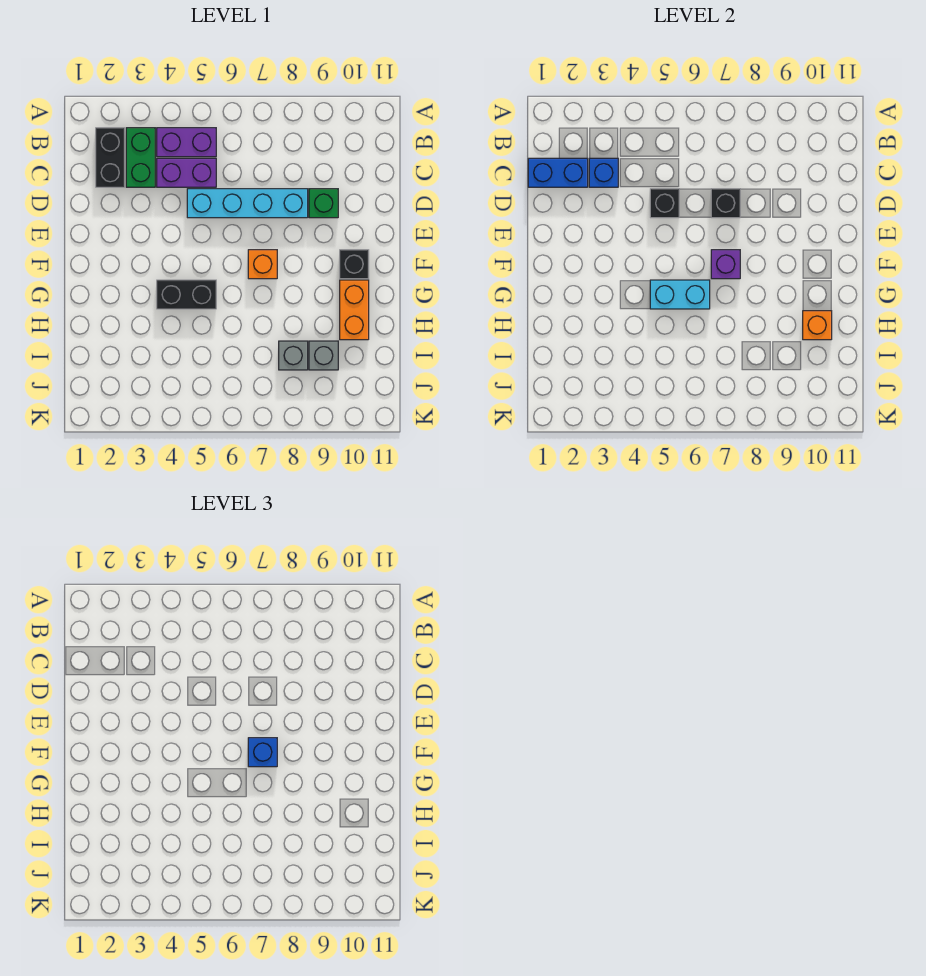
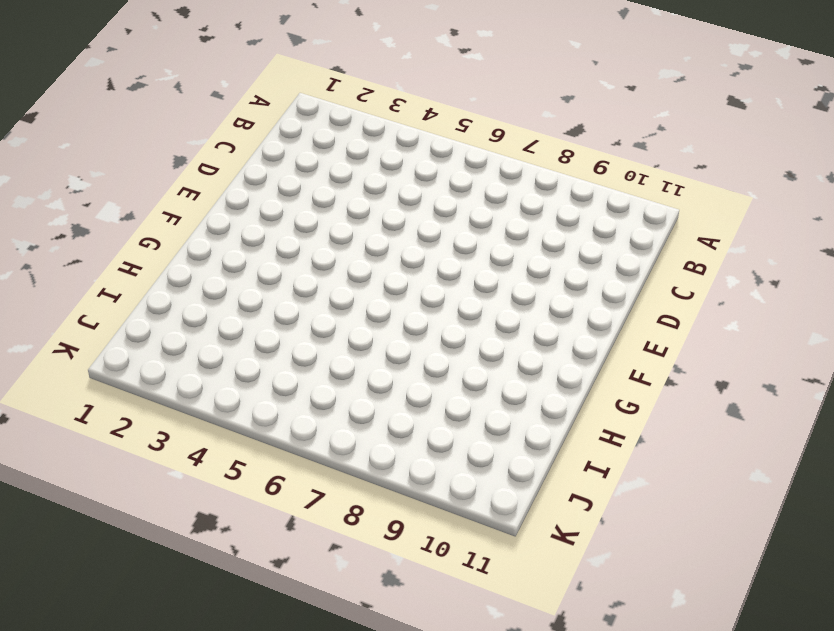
none -> black 1x2 brick [96,128,125,187]
none -> green 1x2 brick [126,128,155,187]
none -> purple 1x2 brick [157,128,216,157]

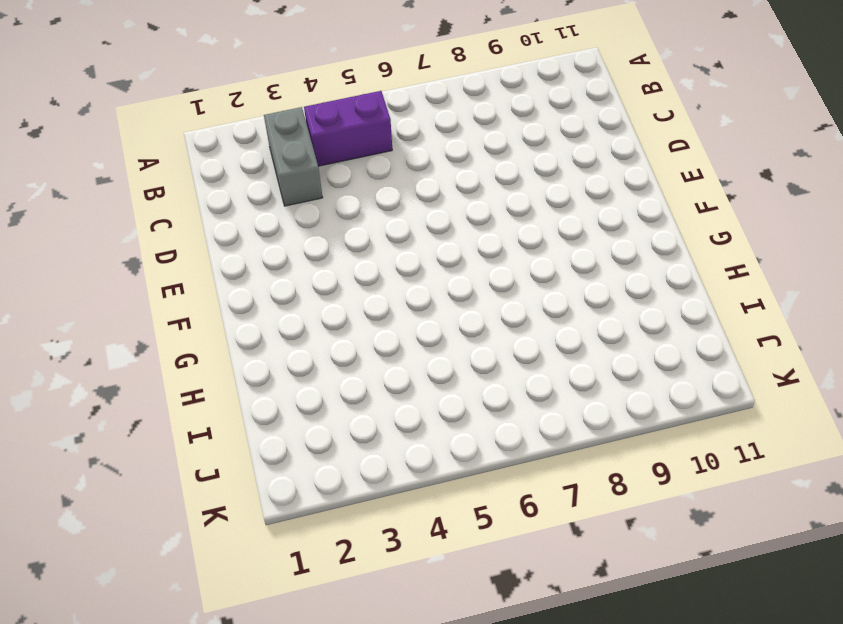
grey 1x2 brick [264,107,323,206] -> green 1x2 brick [126,128,155,187]
none -> black 1x2 brick [96,128,125,187]
none -> purple 1x2 brick [157,158,216,187]
none -> cyan 1x4 brick [187,189,308,218]

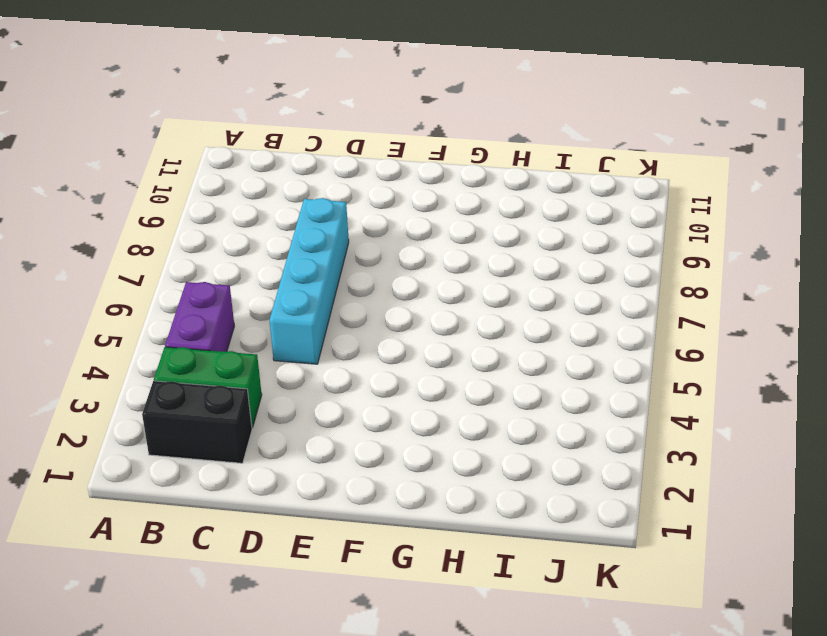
none -> purple 1x2 brick [157,158,216,187]
none -> green 1x1 brick [309,189,338,218]
none -> orange 1x1 brick [248,250,277,279]

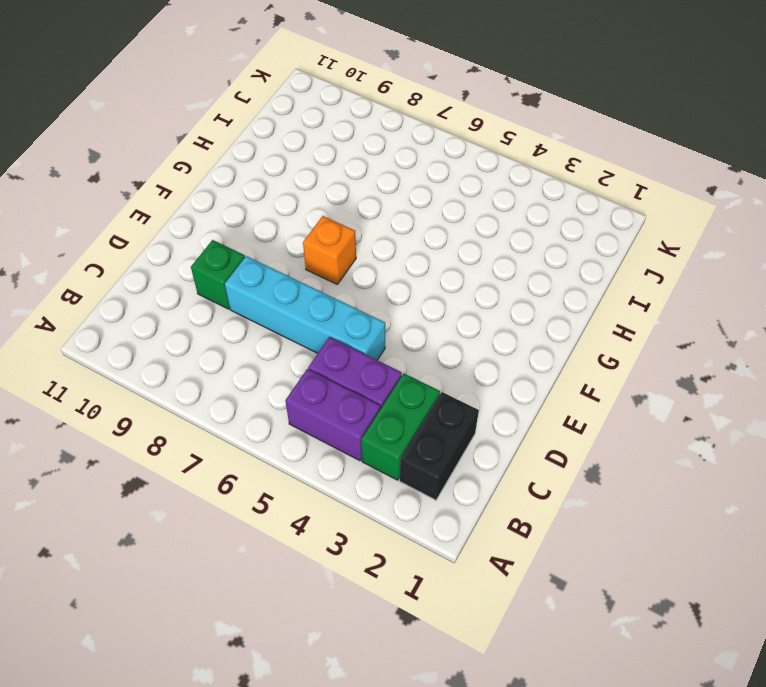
none -> black 1x1 brick [340,250,369,279]
none -> black 1x2 brick [157,280,216,309]
none -> orange 1x2 brick [340,280,369,340]

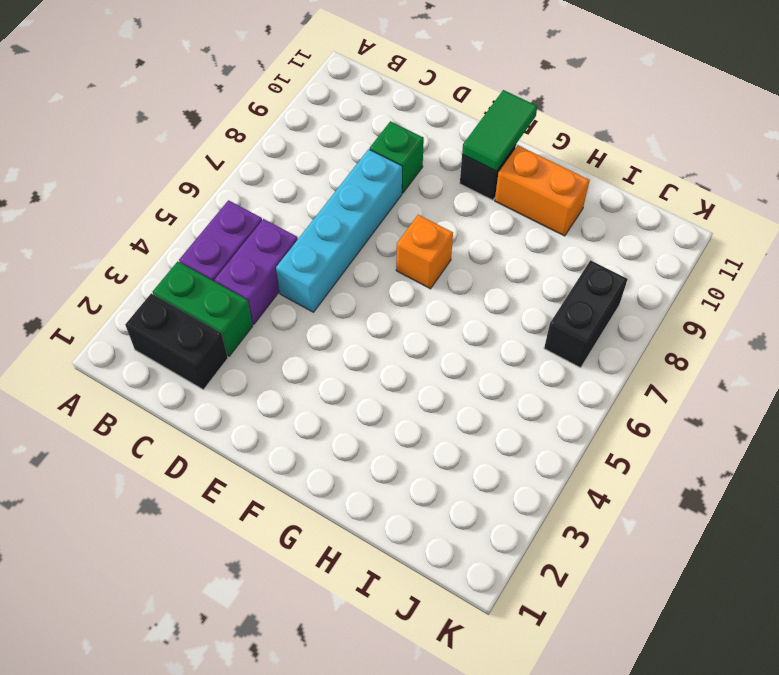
green 1x2 tile [462,90,537,171] -> none
black 1x2 brick [544,260,627,368] -> black 1x2 brick moved to [157,280,216,309]
none -> grey 1x1 brick [279,341,308,370]
none -> grey 1x1 brick [309,341,338,370]
none -> blue 1x2 brick [528,158,588,187]

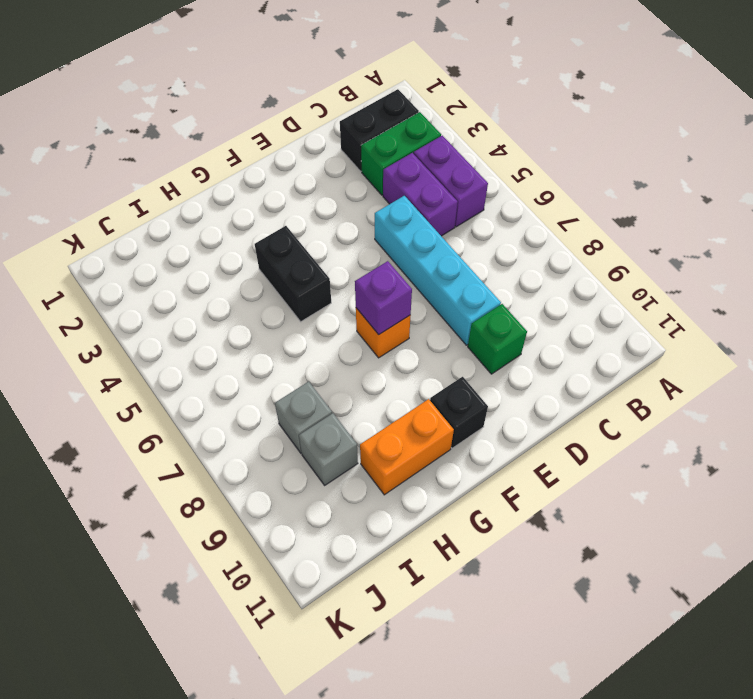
none -> blue 1x2 brick [528,158,588,187]
none -> blue 1x1 brick [589,158,618,187]
none -> black 1x1 brick [650,189,679,218]

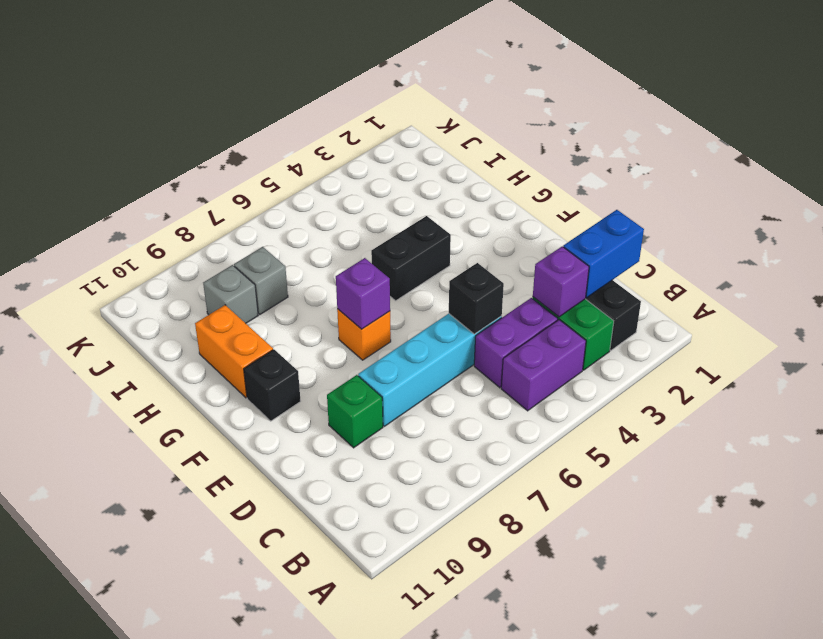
purple 1x1 brick [533,246,589,317] -> blue 1x1 brick [589,158,618,187]
none -> black 1x1 brick [711,189,740,218]
none -> cyan 1x2 brick [650,280,710,309]
none -> orange 1x1 brick [803,311,832,340]

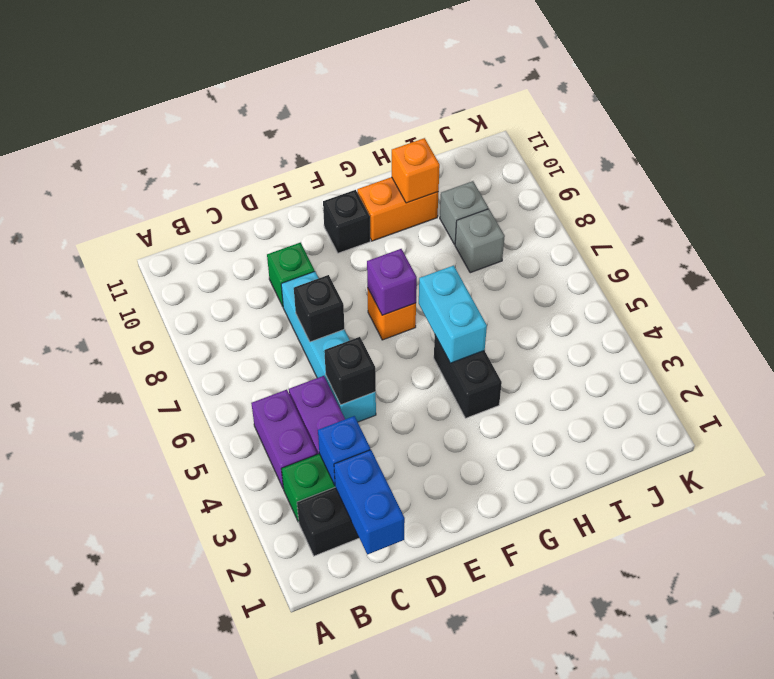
none -> blue 1x1 brick [248,738,277,767]

